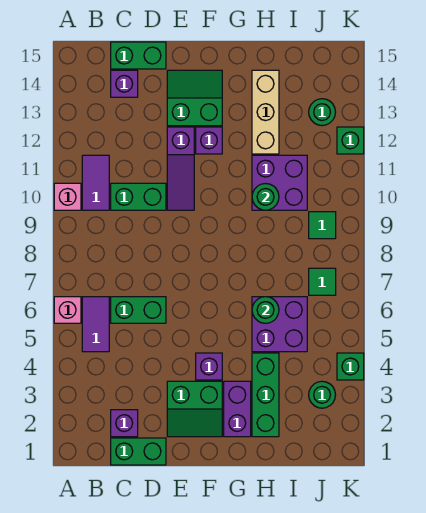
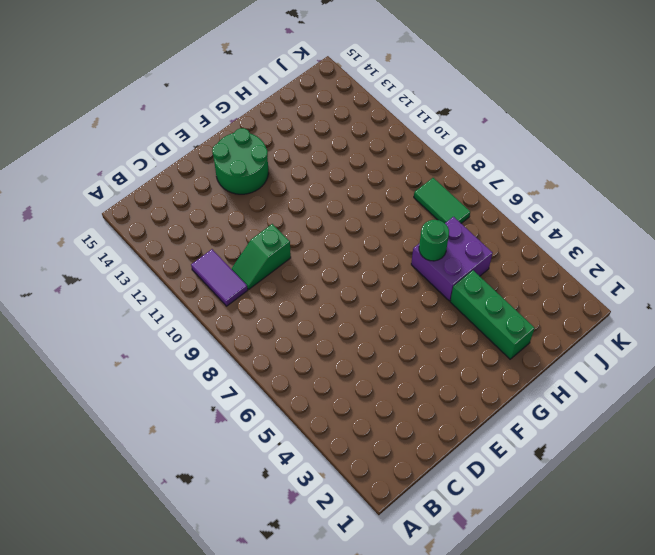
green 1x2 slope [232,224,291,289] -> green 1x2 brick [111,183,166,210]
green 2x2 round brick [212,128,268,194] -> green 2x2 slope [167,70,222,126]
green 1x2 tile [414,178,470,223] -> green 1x1 tile [309,268,336,295]
none -> pink 1x1 brick [54,297,81,323]
none -> pink 1x1 brick [54,183,81,210]
none -> purple 1x2 tile [82,297,109,352]

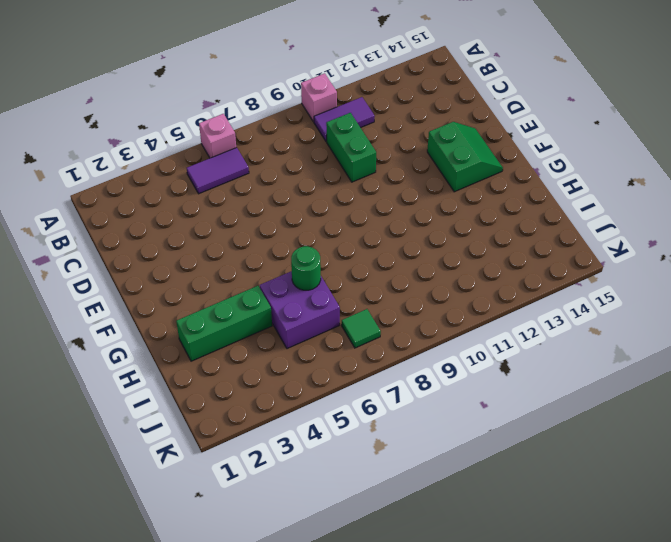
none -> green 1x2 brick [111,438,166,465]
none -> purple 1x1 brick [111,410,138,437]
none -> green 1x2 brick [111,297,166,323]

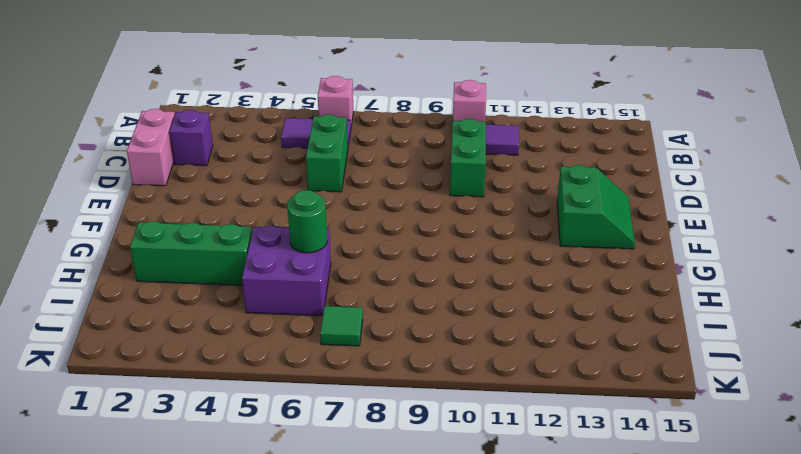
pink 1x2 brick [127,109,175,186] -> green 1x2 brick [111,438,166,465]
none -> purple 1x1 brick [111,70,138,97]
none -> green 1x2 brick [111,42,166,69]
none -> green 2x2 slope [167,381,222,437]

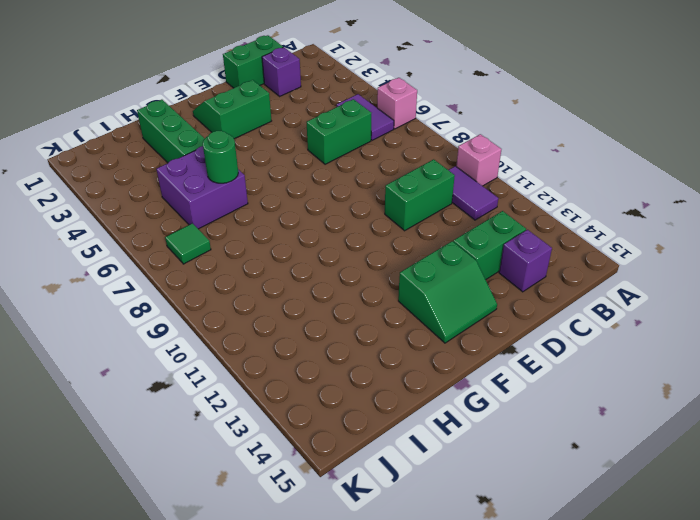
green 1x2 brick [453,211,526,280] -> green 1x2 brick moved to [111,42,166,69]
none -> purple 1x3 slope [167,127,194,210]
none -> purple 1x1 brick [196,353,222,380]
none -> purple 1x1 brick [196,127,222,154]

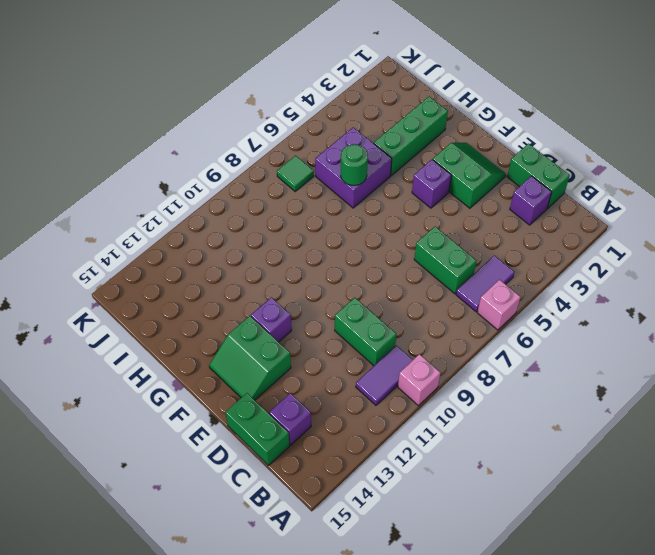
none -> purple 1x3 slope [167,127,194,210]
none -> purple 1x2 brick [224,381,251,437]
none -> purple 2x2 brick [252,155,307,210]

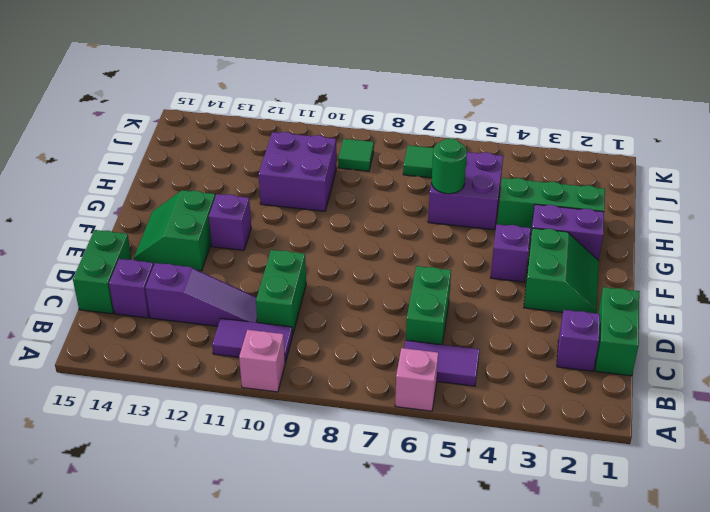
purple 1x3 slope [145,263,257,326] -> purple 1x3 slope moved to [167,127,194,210]
none -> tan 1x3 brick [252,70,279,154]
none -> green 1x1 round brick [309,381,335,408]
none -> green 1x1 round brick [309,99,335,126]

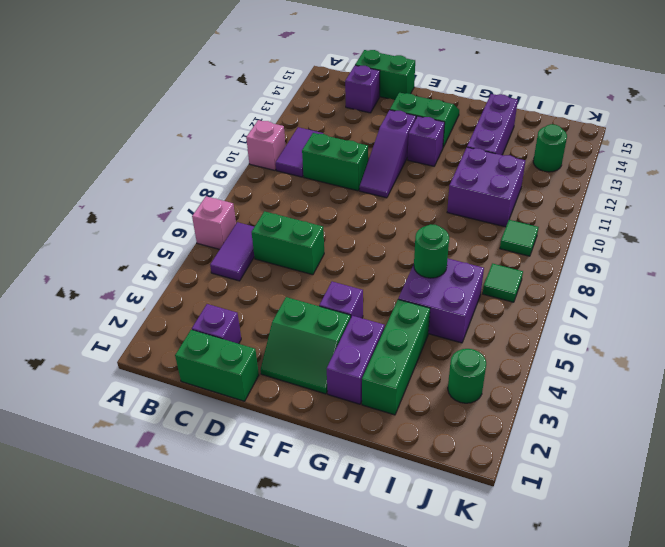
purple 1x3 brick [467,94,518,155] -> tan 1x3 brick [252,70,279,154]
none -> green 1x1 brick [337,353,364,380]
none -> green 1x1 brick [337,127,364,154]
none -> green 1x1 round brick [252,184,279,210]

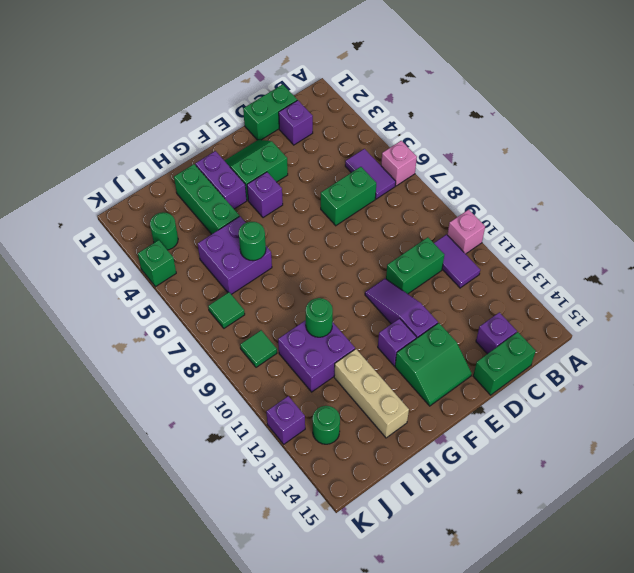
purple 1x1 brick [266,396,305,444] -> green 1x1 brick [337,127,364,154]

